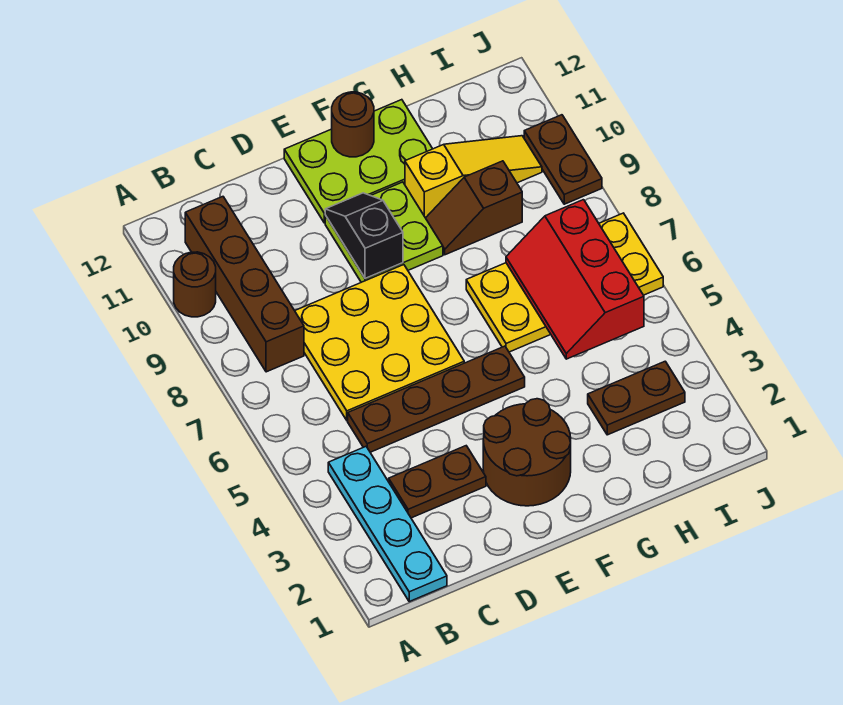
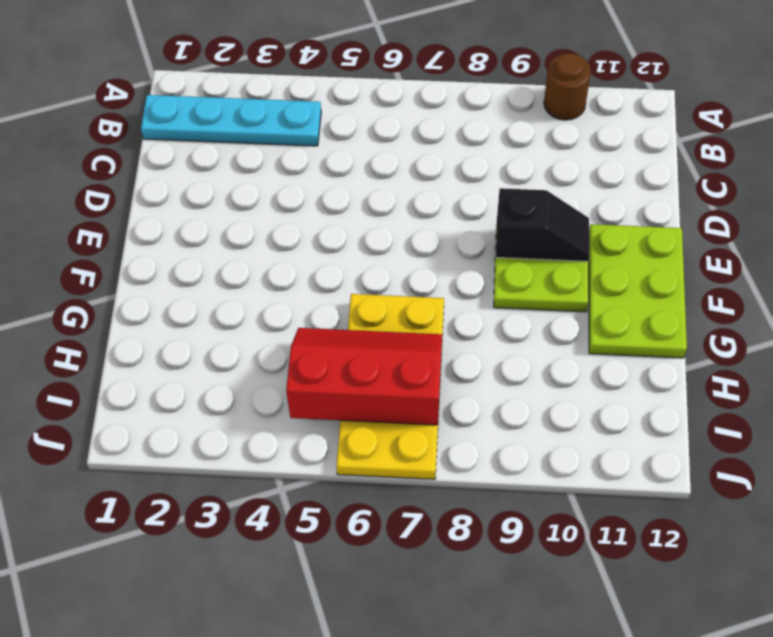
none -> brown 1x4 brick [185,197,304,372]
none -> brown 1x2 plate [389,446,486,518]
none -> brown 1x4 plate [348,346,525,452]

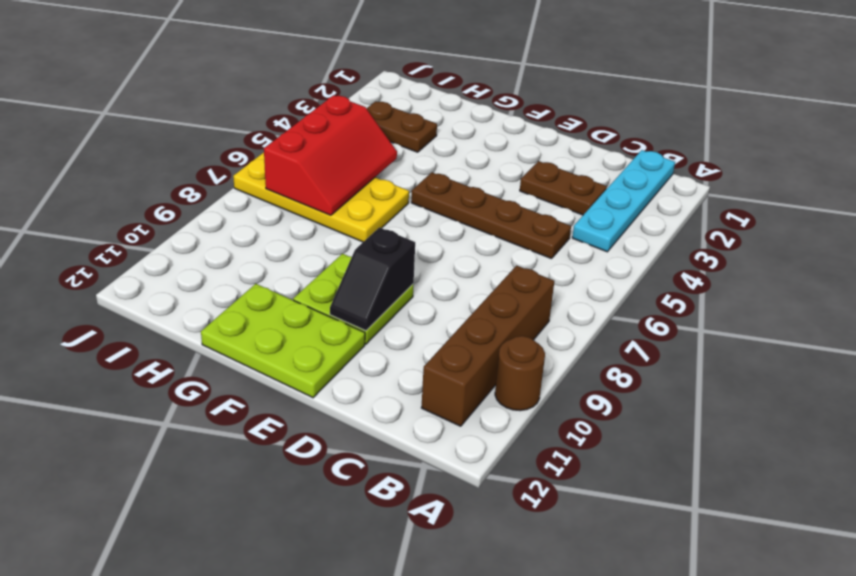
none -> yellow 3x3 plate [295,265,464,421]
none -> brown 2x2 round brick [483,399,571,506]
none -> brown 1x2 slope [426,161,522,255]

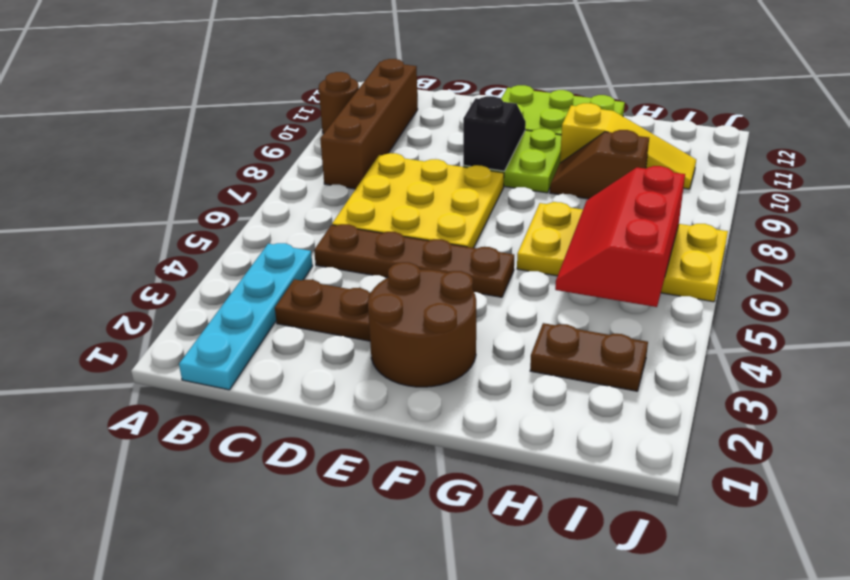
none -> brown 1x2 plate [524,115,602,204]
none -> brown 1x1 round brick [332,92,374,157]

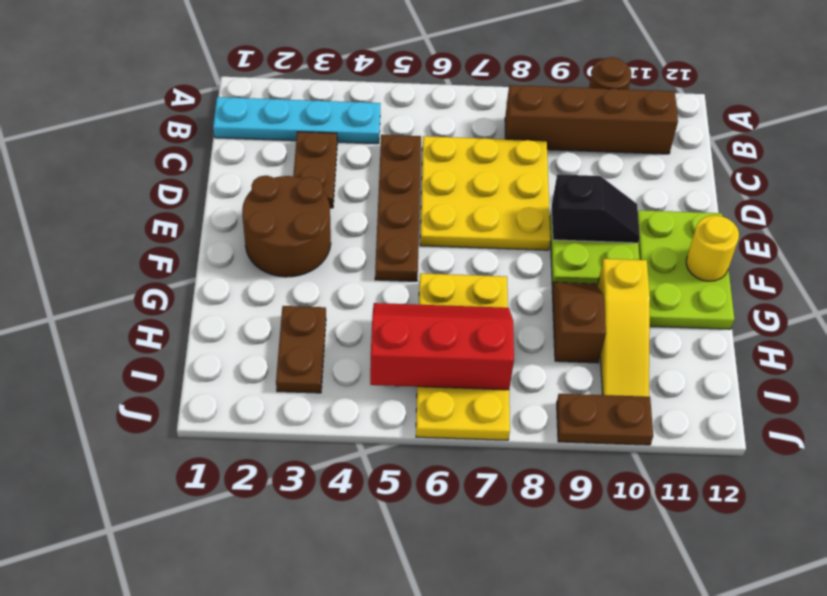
yellow 1x1 round brick [686,215,739,281] -> brown 1x1 round brick [332,92,374,157]

